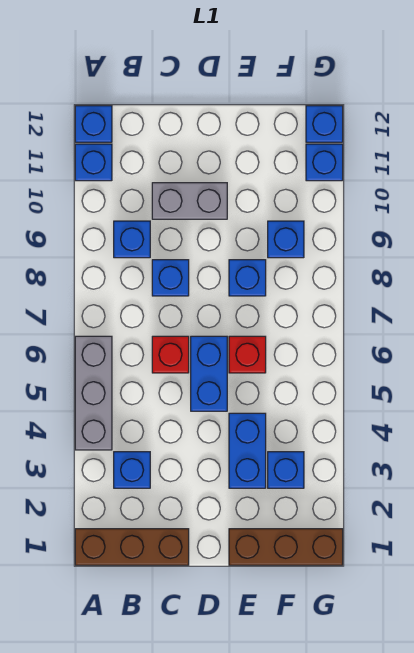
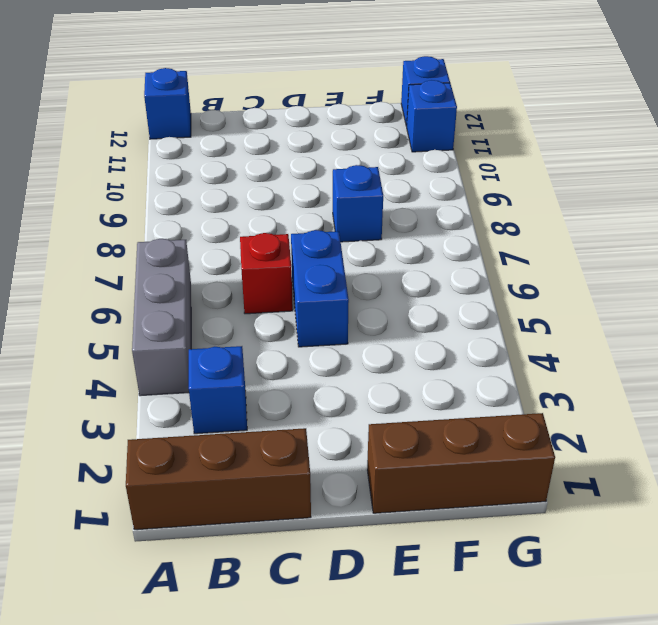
none -> blue 1x1 brick [75,144,112,181]
none -> blue 1x1 brick [114,221,150,258]
none -> blue 1x1 brick [152,260,189,296]

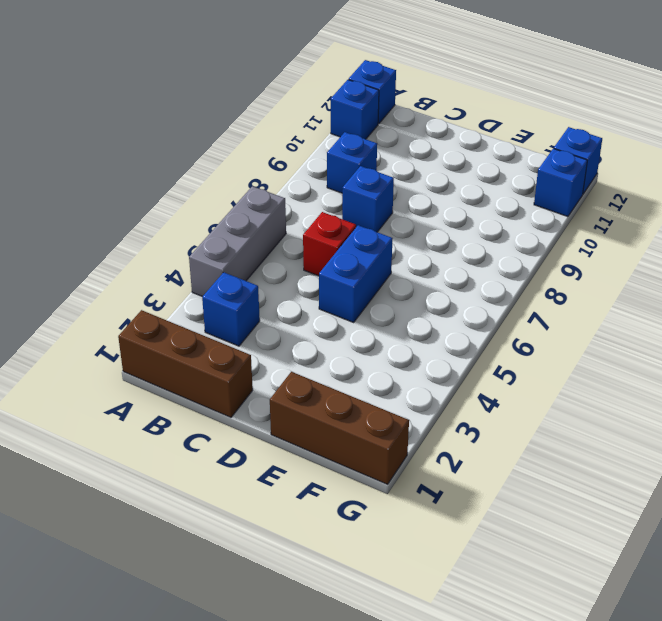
none -> grey 1x2 brick [152,183,227,219]
none -> blue 1x2 brick [229,413,266,488]
none -> red 1x1 brick [229,336,266,373]

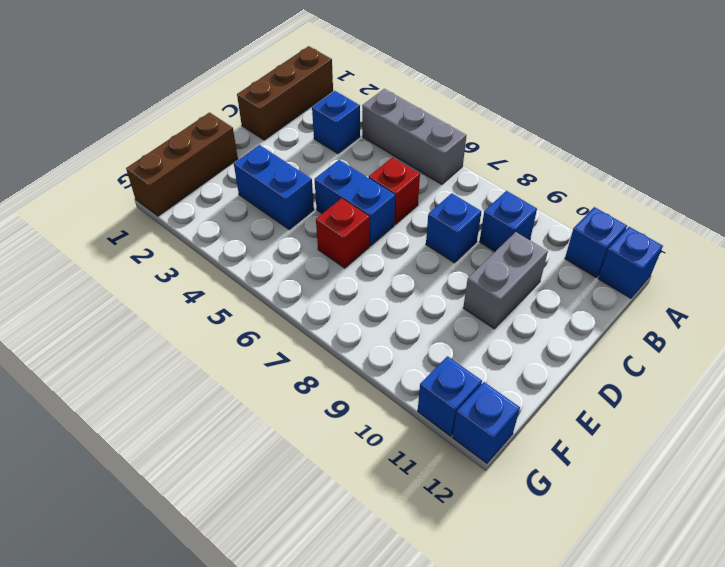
none -> blue 1x1 brick [229,260,266,296]
none -> blue 1x1 brick [268,452,304,488]
none -> blue 1x1 brick [268,221,304,258]

